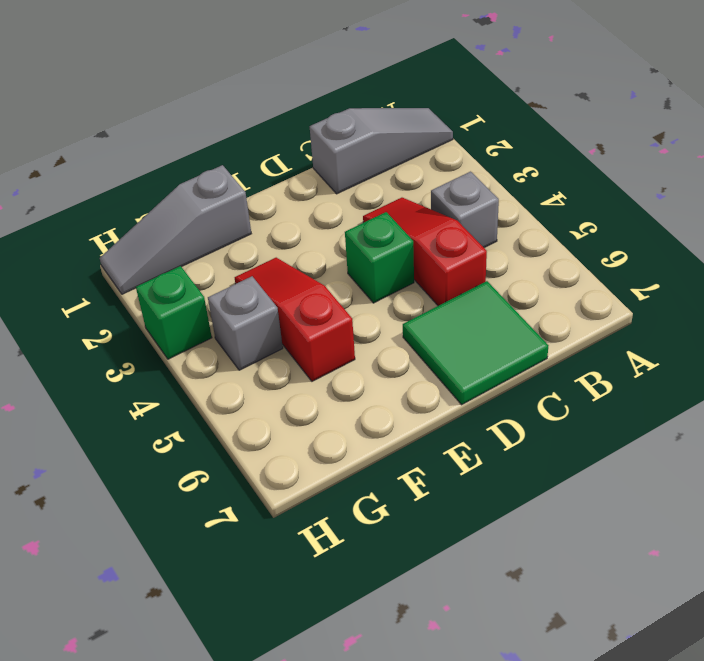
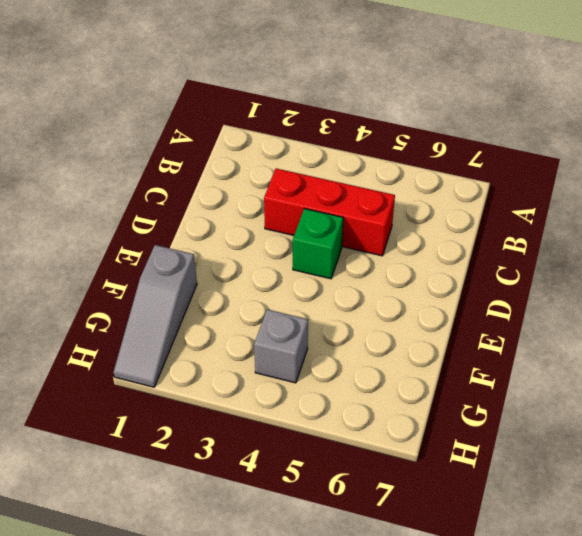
red 1x3 brick [264,169,395,256] -> red 1x3 slope [363,198,487,306]
none -> grey 1x3 slope [310,108,453,194]
none -> grey 1x1 brick [431,172,499,248]

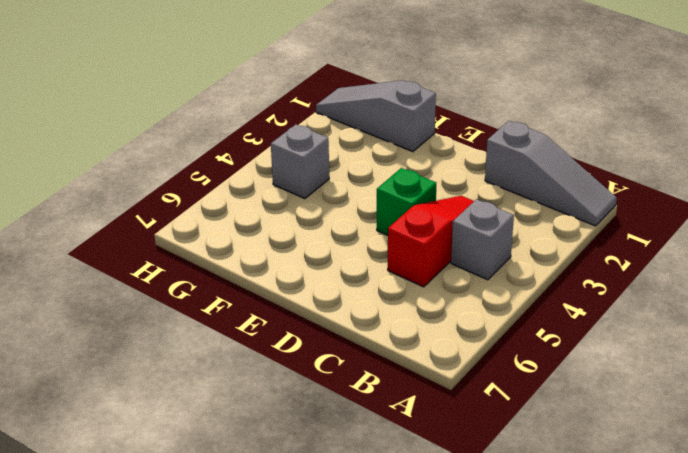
none -> green 2x2 tile [403,281,548,405]
none -> red 1x3 slope [235,258,355,381]

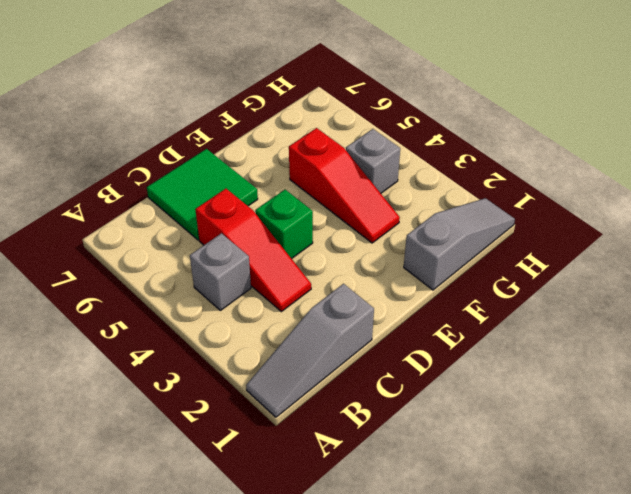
none -> green 1x1 brick [136,266,212,359]

